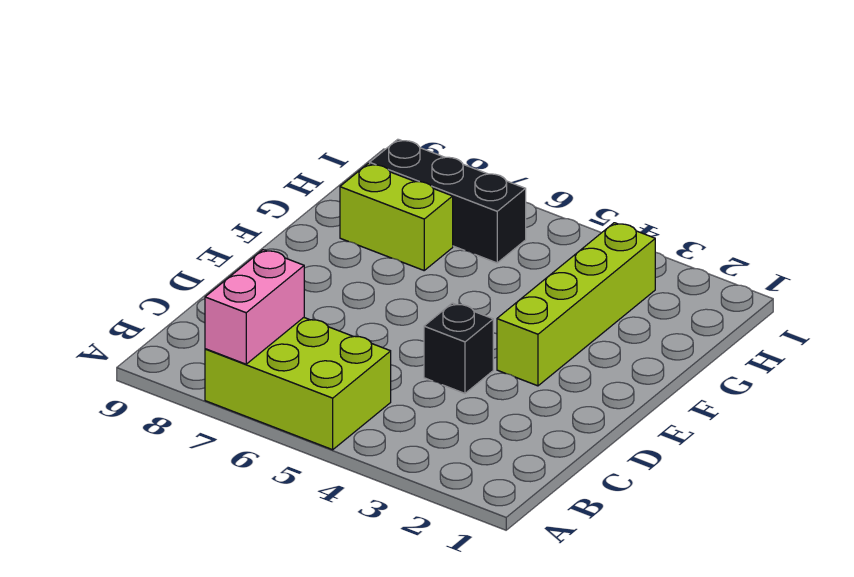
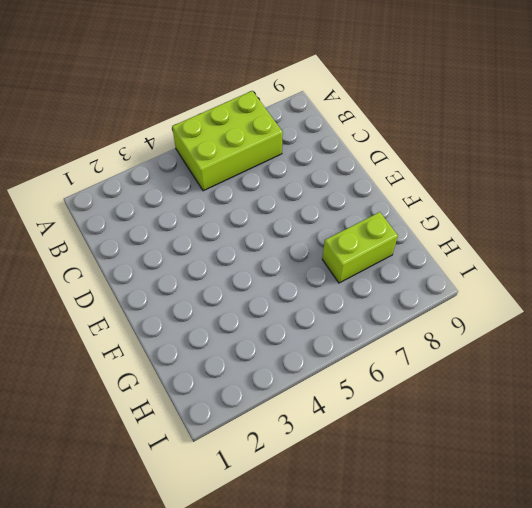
none -> black 1x1 brick [424,303,493,393]
none -> lime 1x4 brick [497,223,655,386]

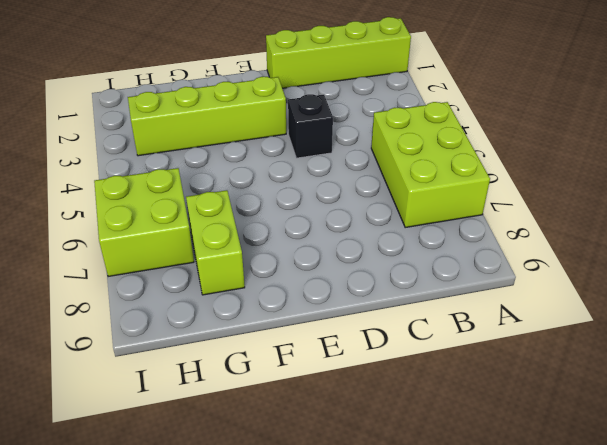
lime 1x4 brick [266,17,411,88] -> none
lime 2x2 brick [94,168,194,277] -> black 1x3 brick [370,139,526,263]
none -> pink 1x2 brick [205,250,304,364]

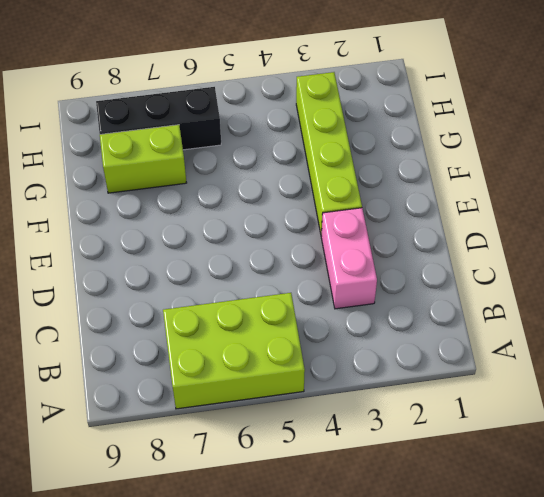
pink 1x2 brick [321,208,377,309] -> pink 1x2 brick moved to [205,250,304,364]
none -> black 1x1 brick [424,303,493,393]

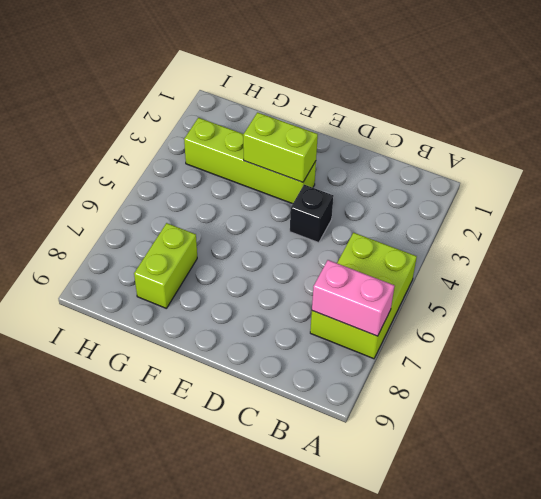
lime 1x2 brick [243,113,318,182] -> none
none -> black 1x3 brick [370,139,526,263]

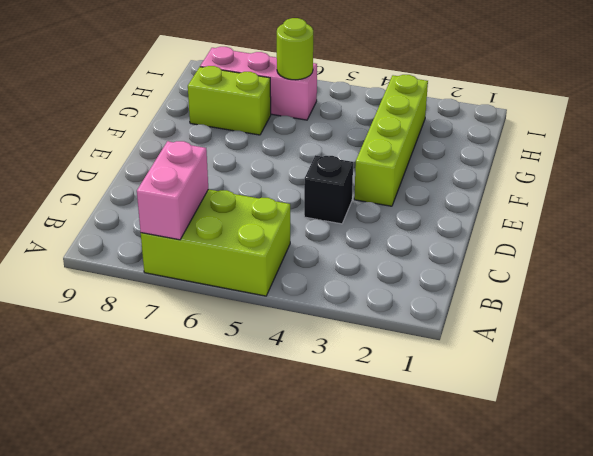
pink 1x3 brick [200,47,317,120] -> black 1x3 brick [370,139,526,263]
lime 1x1 round brick [277,18,313,80] -> none

